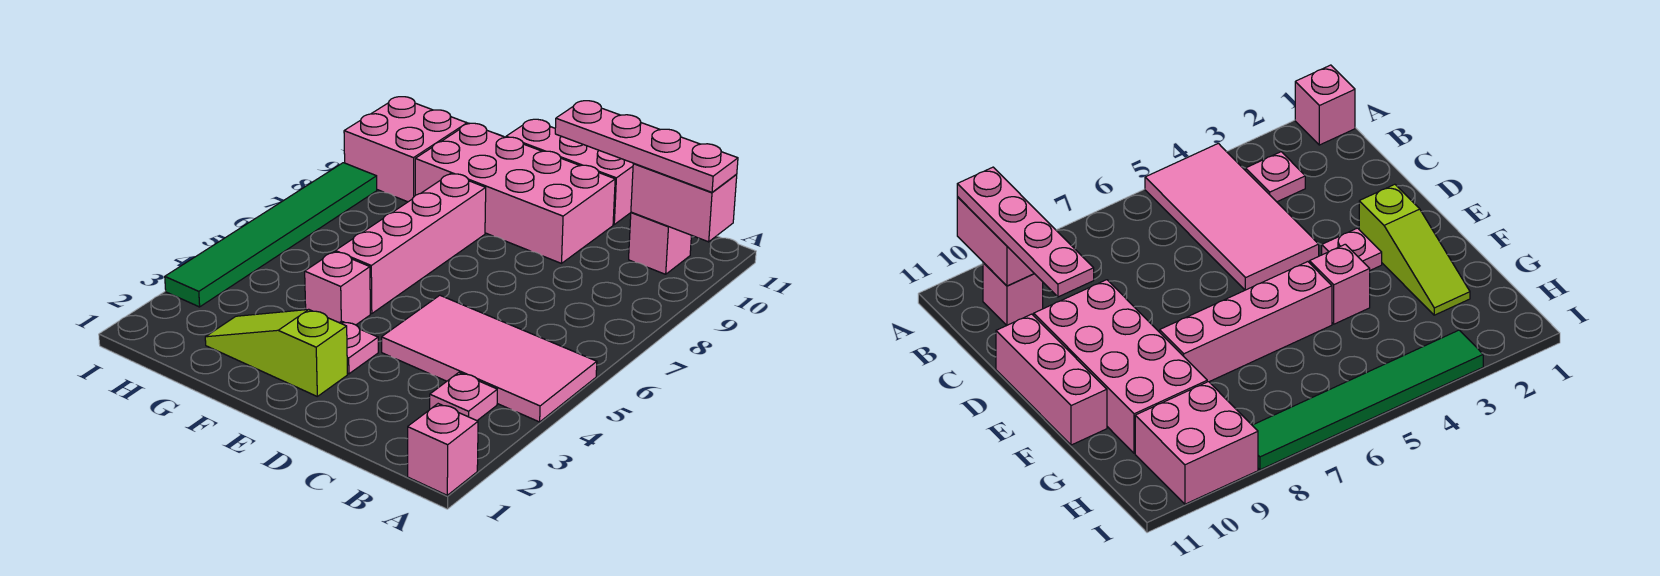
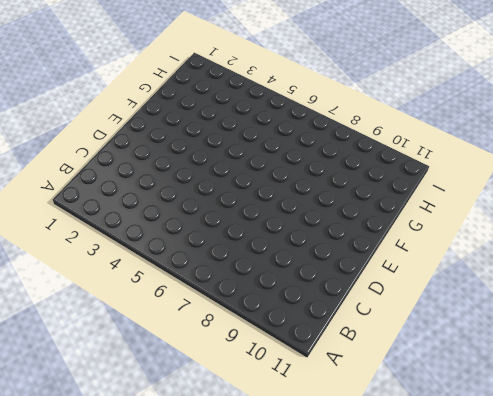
none -> pink 1x1 brick [408,404,478,495]
none -> pink 2x4 tile [382,295,597,422]
none -> pink 1x1 plate [430,373,497,421]

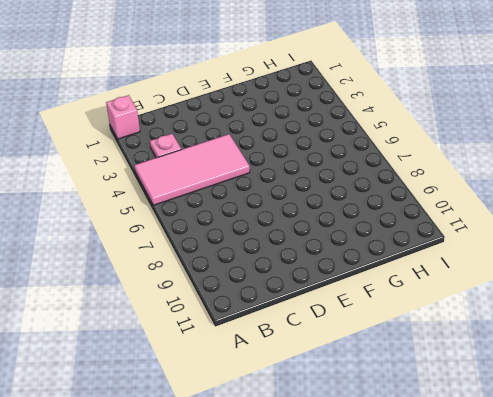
none -> pink 1x1 brick [629,212,691,274]
none -> pink 2x4 brick [415,123,615,263]
none -> pink 1x3 brick [506,119,633,224]

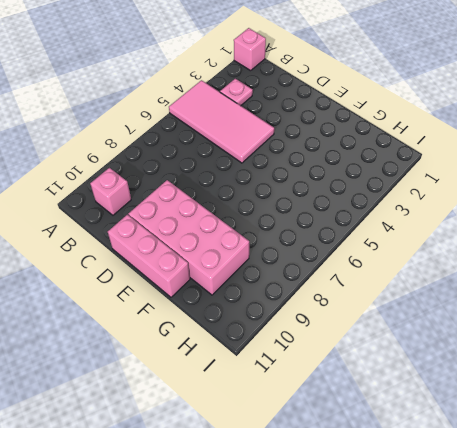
none -> lime 1x3 slope [205,310,347,396]
none -> pink 1x1 plate [340,321,378,374]
none -> pink 1x1 brick [305,252,370,325]

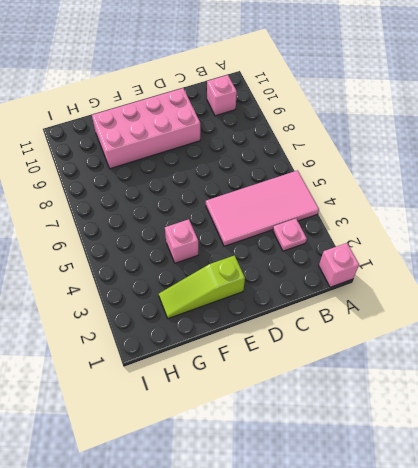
none -> pink 1x3 brick [506,119,633,224]
none -> pink 1x1 plate [340,321,378,374]
none -> pink 1x4 brick [335,174,486,314]

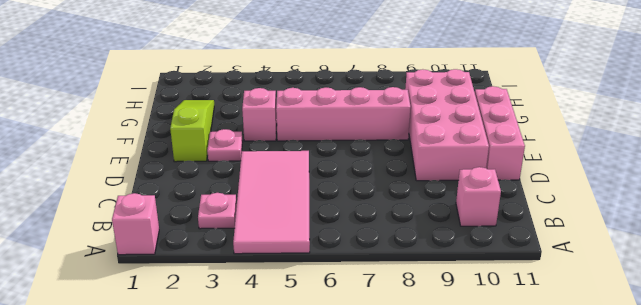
none -> pink 2x2 brick [344,97,467,202]
none -> green 1x6 tile [165,163,377,307]
none -> pink 1x2 brick [631,163,737,242]

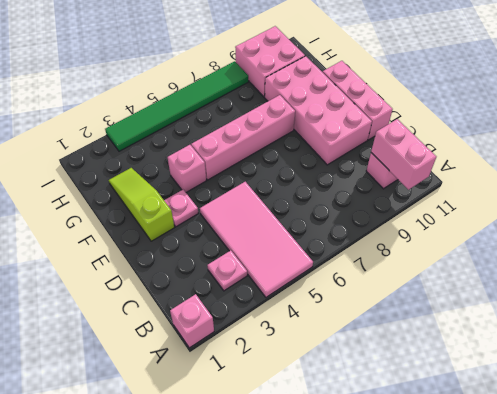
none -> pink 1x4 plate [555,101,738,192]

